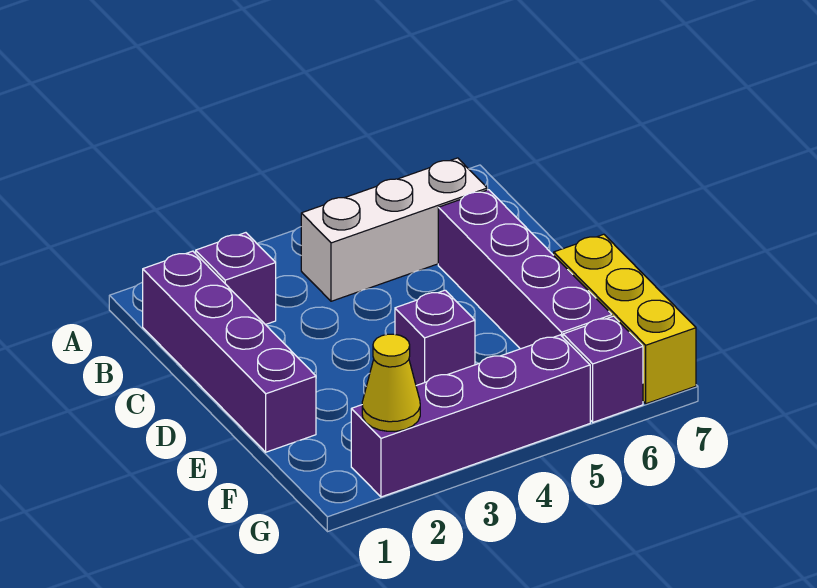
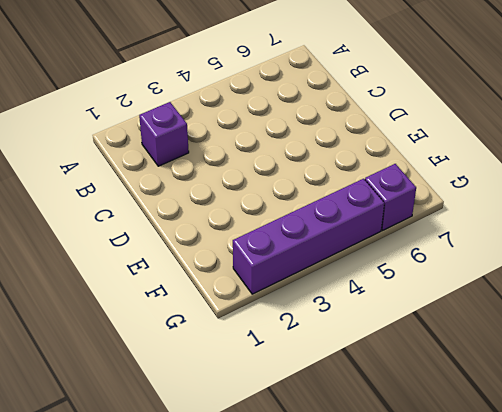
none -> purple 1x4 brick [143,251,316,452]
none -> white 1x3 brick [301,158,487,301]

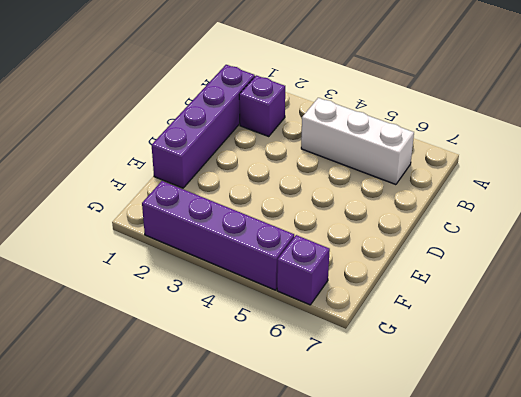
none -> purple 1x4 brick [438,190,612,349]
none -> purple 1x1 brick [395,290,475,386]

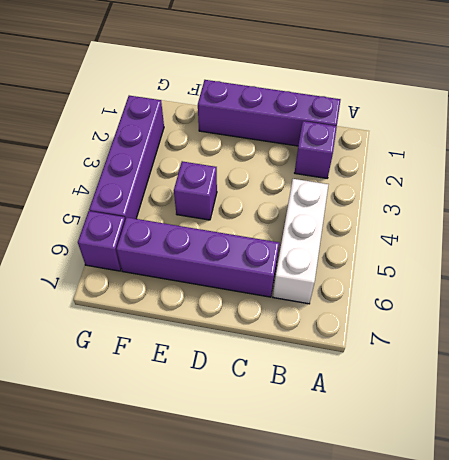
none -> yellow 1x3 brick [554,234,696,404]
none -> yellow 1x1 cone [362,334,420,431]

